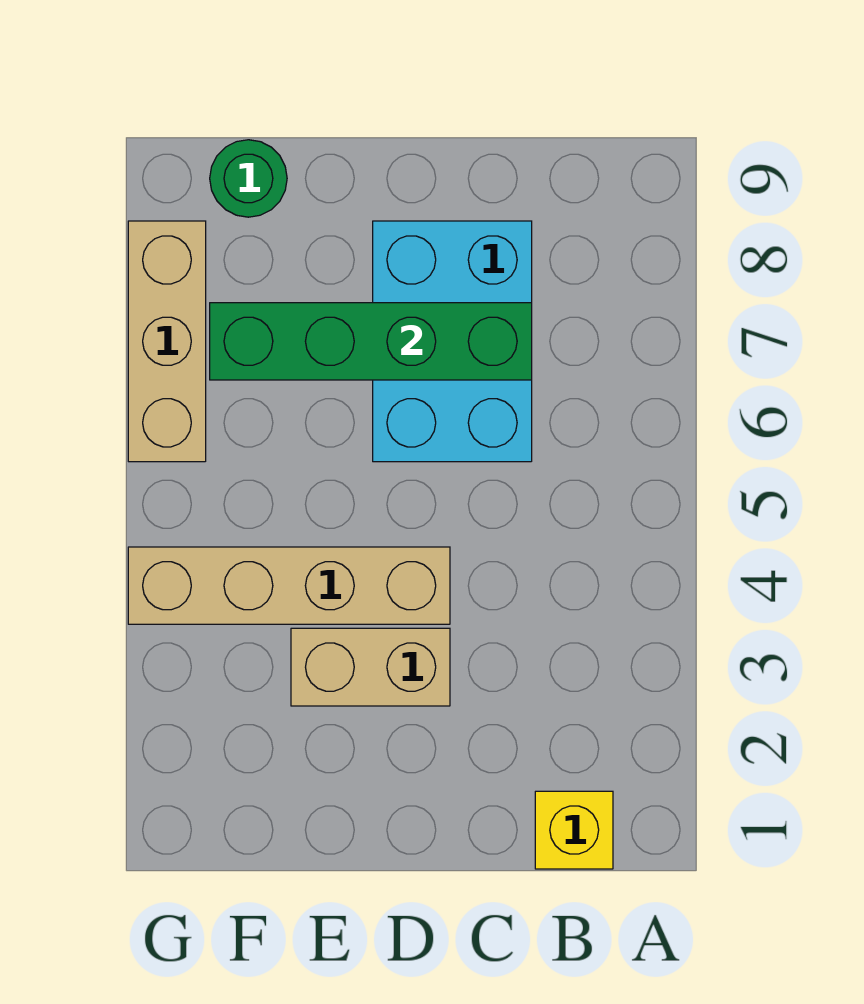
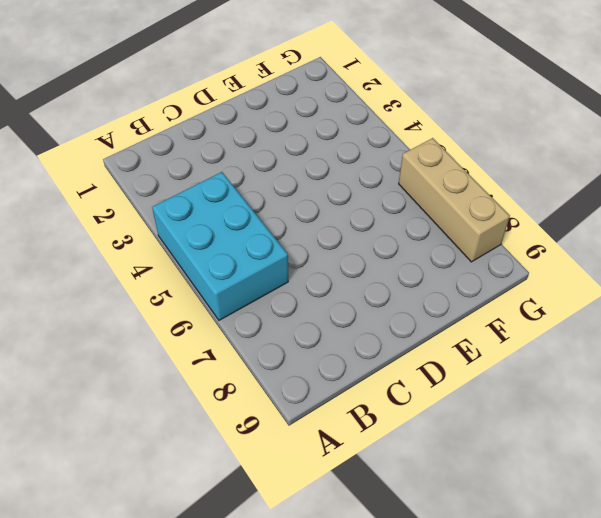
cyan 2x3 brick [152,172,288,320] -> cyan 2x3 brick moved to [373,221,532,462]
none -> yellow 1x1 brick [535,791,613,869]
none -> tan 1x2 brick [291,628,450,706]

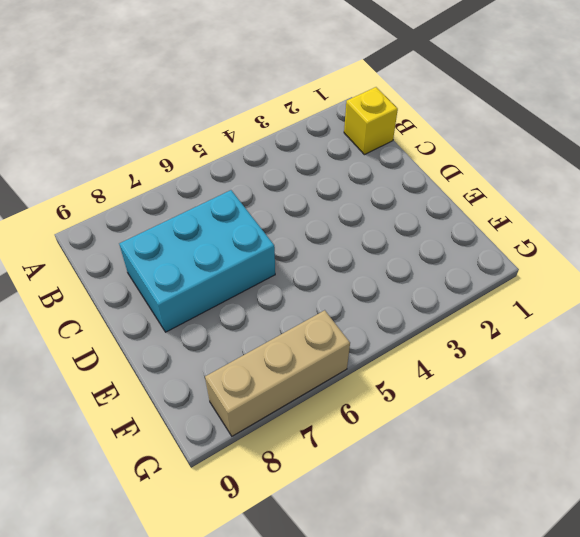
none -> tan 1x2 brick [291,628,450,706]
none -> tan 1x4 brick [128,547,450,624]

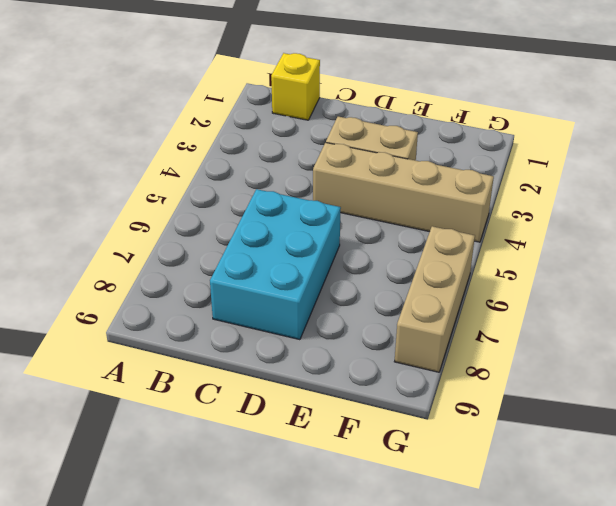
none -> green 1x1 round brick [210,140,287,217]
none -> green 1x4 brick [210,303,532,380]

